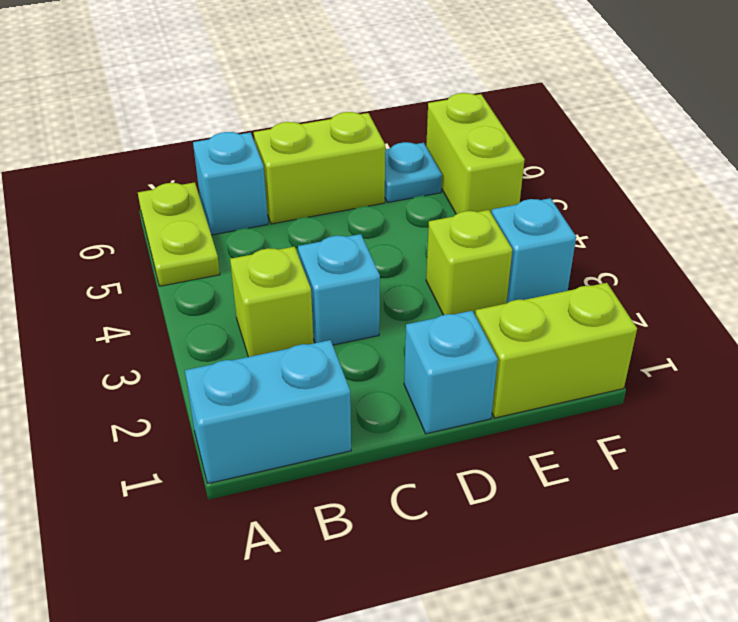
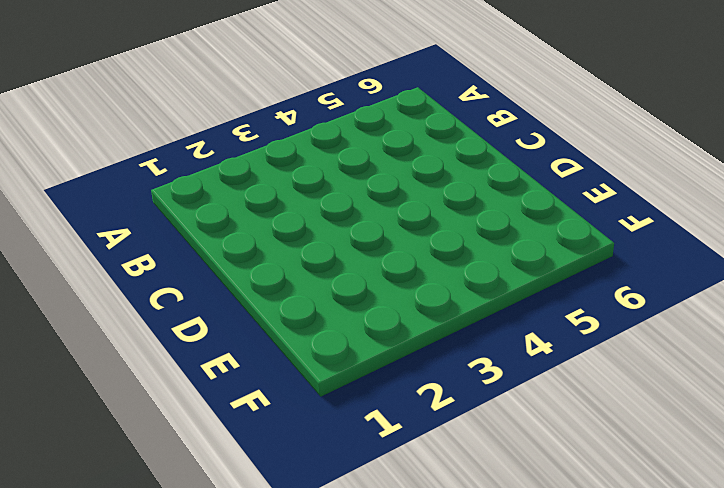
none -> cyan 1x2 brick [185,340,351,484]
none -> lime 1x2 plate [138,182,220,286]
none -> lime 1x1 brick [230,247,314,357]

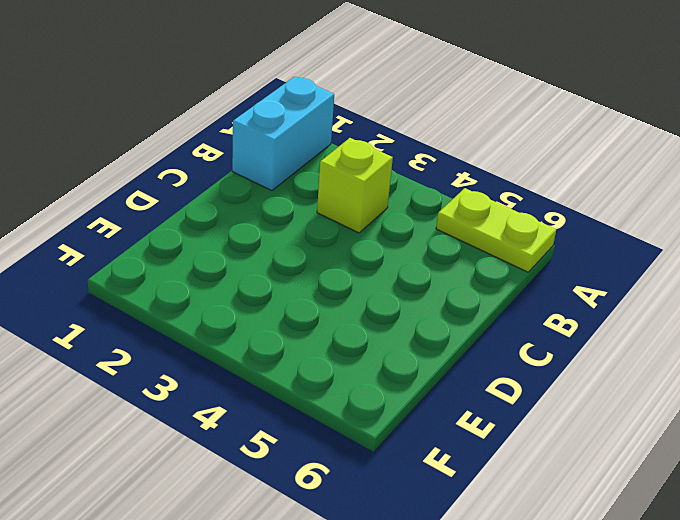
none -> cyan 1x1 brick [193,132,268,235]
none -> cyan 1x1 brick [298,234,380,345]
none -> lime 1x2 brick [254,112,385,224]

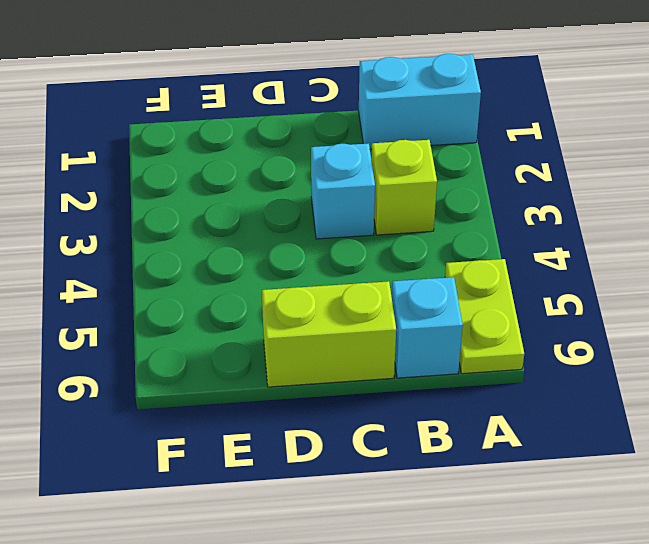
none -> cyan 1x1 brick [404,311,498,434]
none -> lime 1x2 brick [475,283,637,418]
none -> lime 1x1 brick [426,210,512,315]

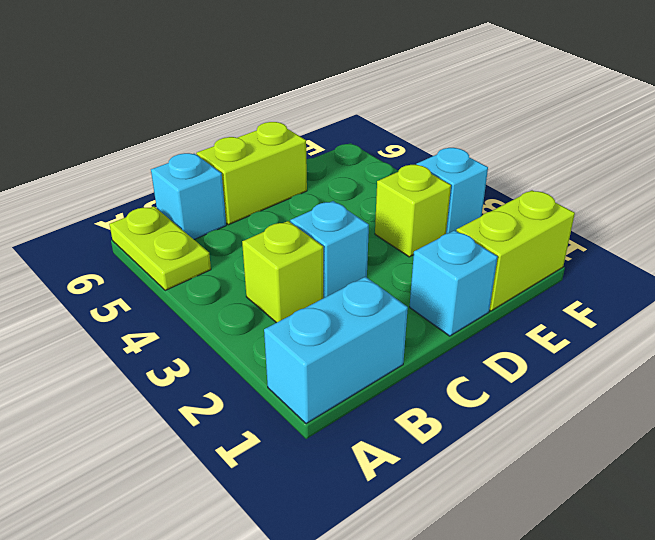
none -> cyan 1x1 plate [385,142,442,203]
none -> lime 1x2 brick [426,93,525,214]

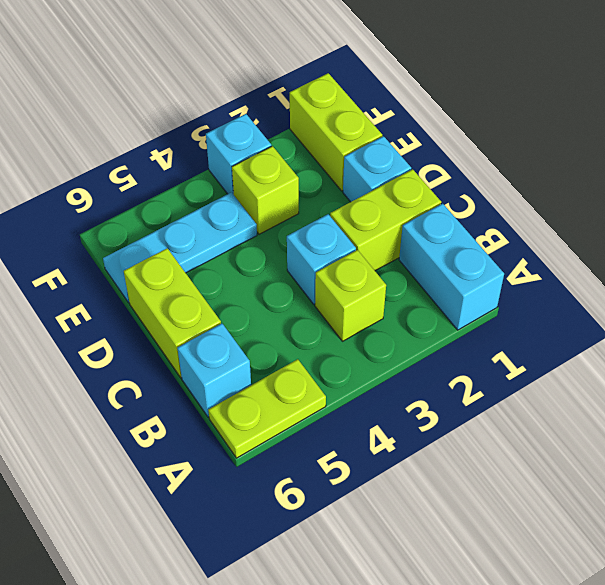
lime 1x2 brick [330,169,441,271] -> lime 1x2 brick moved to [426,93,525,214]
cyan 1x3 plate [103,192,257,303] -> cyan 1x1 plate [385,142,442,203]

